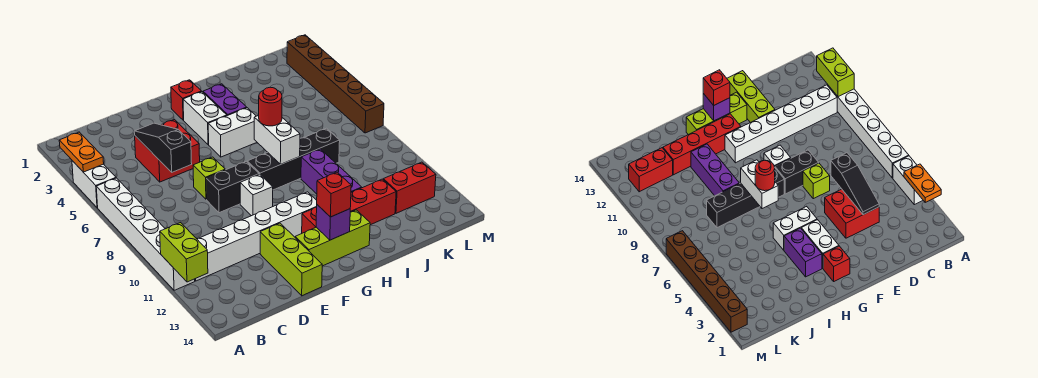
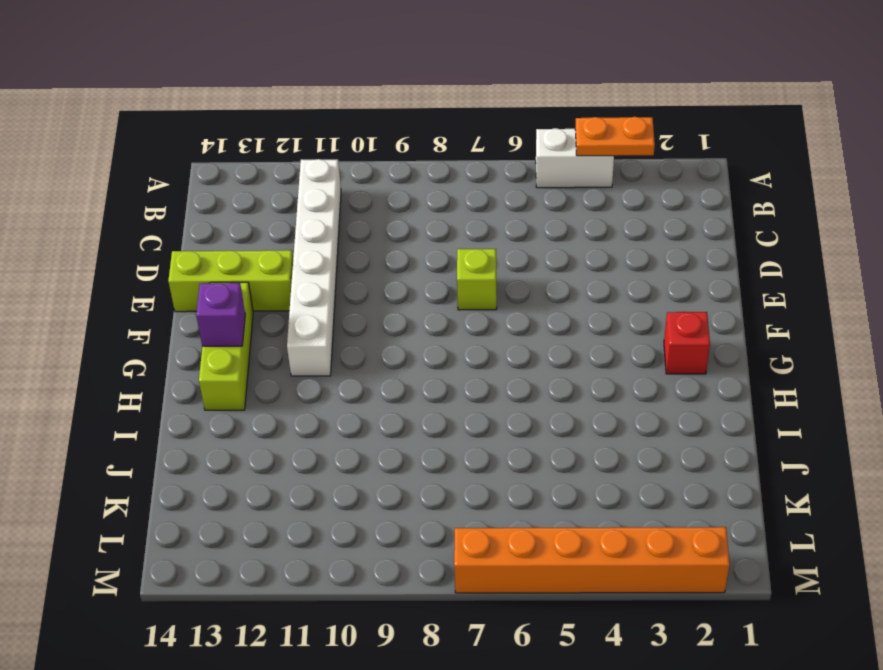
orange 1x6 brick [454,527,730,593] -> brown 1x6 brick [287,35,384,133]
none -> white 1x6 brick [96,178,195,290]
none -> red 2x2 brick [135,120,200,182]
none -> black 1x2 brick [206,161,259,213]

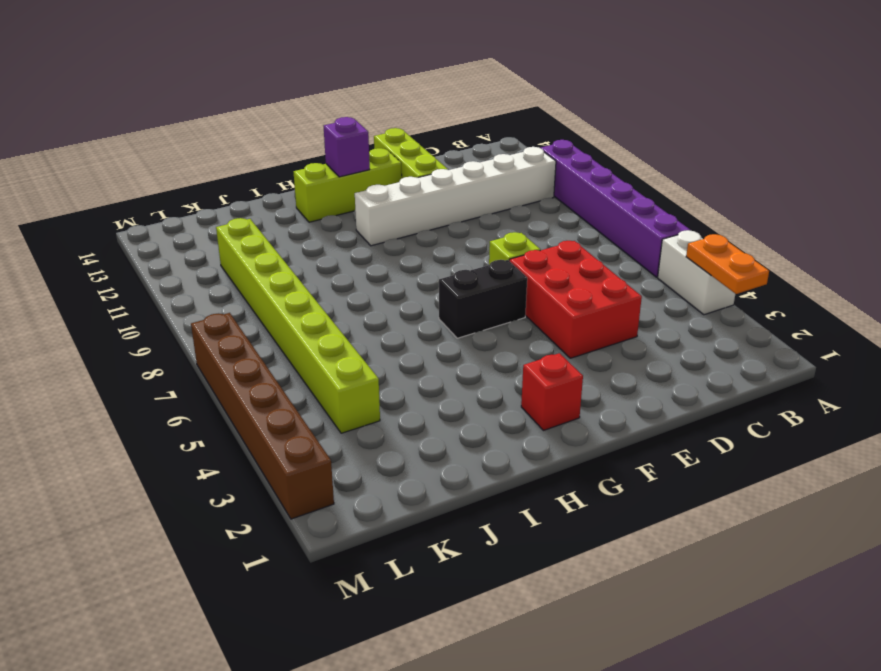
purple 1x6 brick [541,140,691,277] -> white 1x6 brick [96,178,195,290]
red 2x3 brick [509,241,642,358] -> red 2x2 brick [135,120,200,182]
black 1x2 brick [439,260,527,338] -> black 1x2 brick moved to [206,161,259,213]
lime 1x8 brick [216,218,380,433] -> none
none -> white 1x1 brick [240,174,273,216]
none -> white 1x2 brick [183,92,227,145]
none -> white 1x2 brick [208,108,257,157]

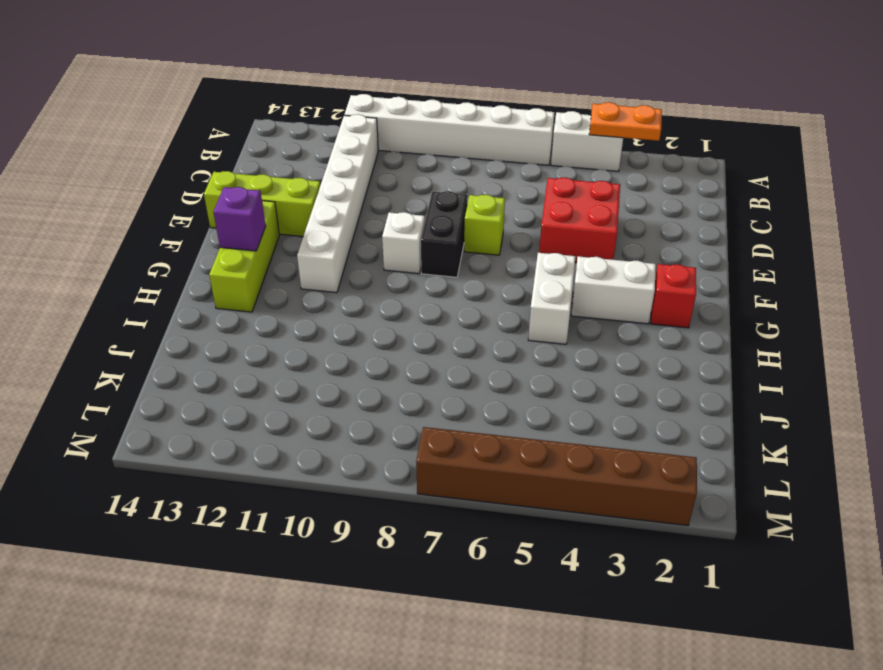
none -> black 1x4 brick [247,128,340,190]
none -> red 1x4 brick [302,179,396,233]
none -> purple 1x2 brick [203,84,247,116]

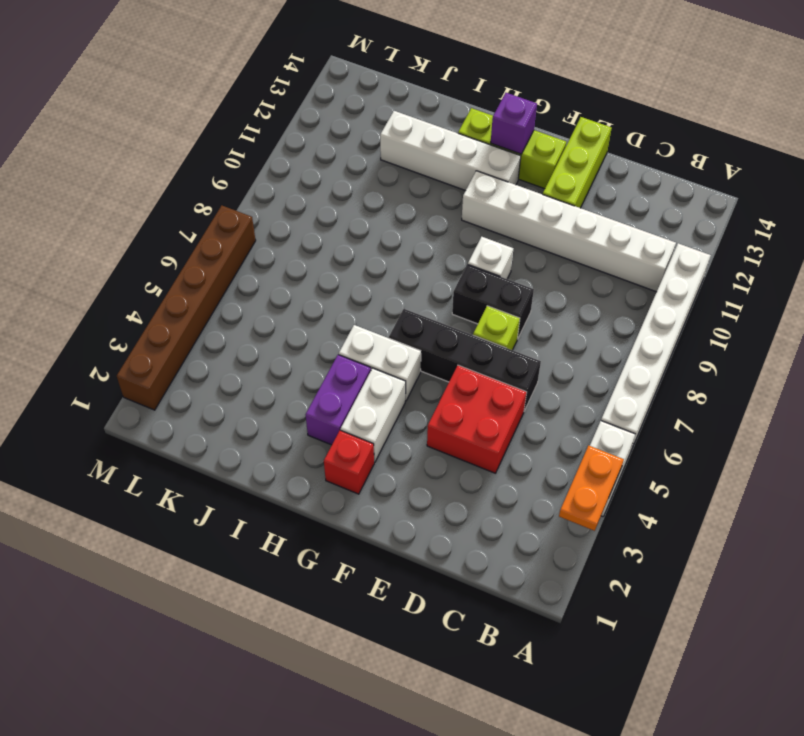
black 1x4 brick [389,309,541,411] -> black 1x4 brick moved to [247,128,340,190]
white 1x4 brick [380,111,521,191] -> red 1x4 brick [302,179,396,233]
none -> purple 1x3 brick [301,149,362,194]
none -> red 1x2 brick [383,162,436,213]
none -> lime 1x2 brick [160,223,208,282]

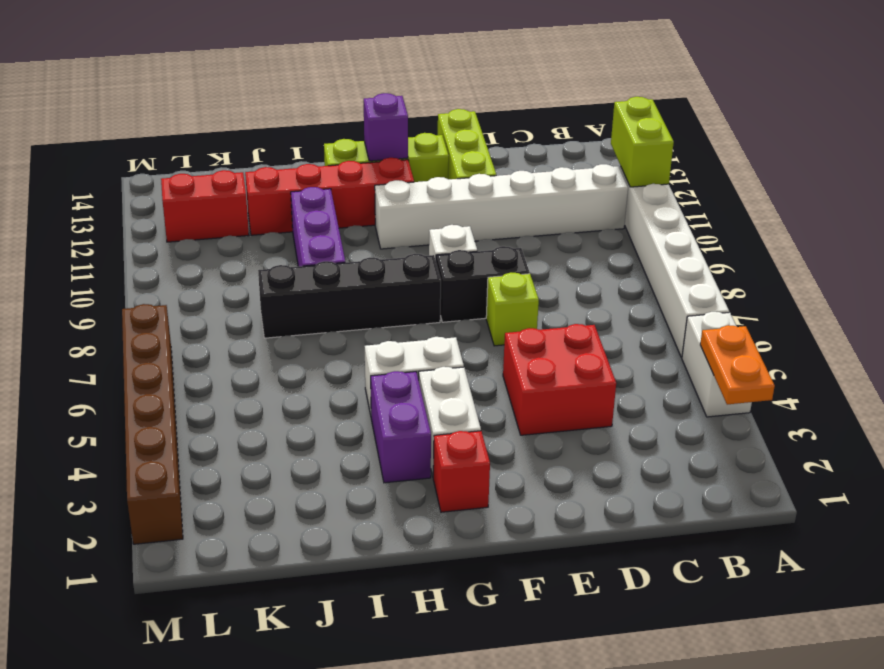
none -> black 1x3 slope [134,123,192,172]
none -> white 1x2 brick [254,115,300,164]
none -> red 1x1 brick [317,172,351,217]

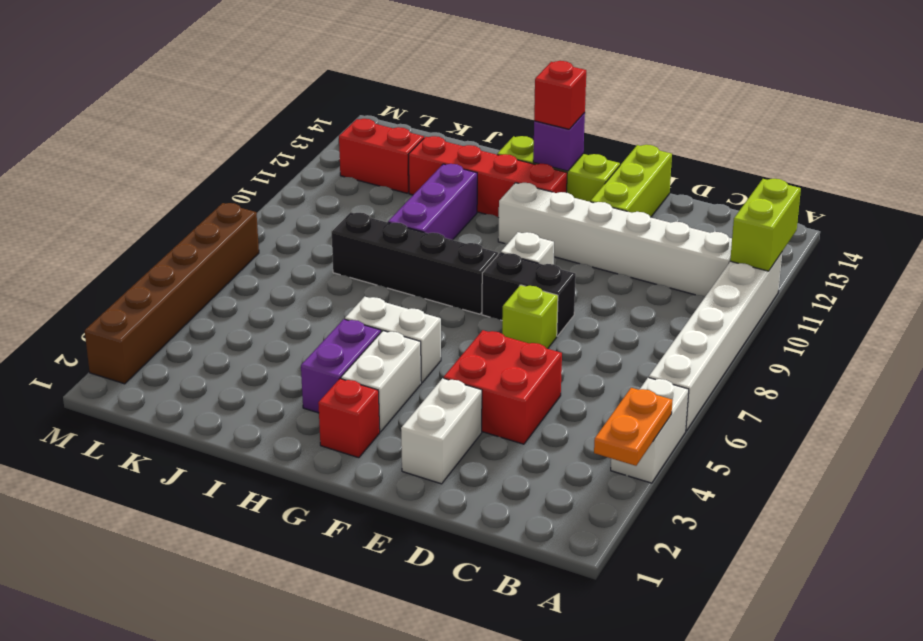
white 1x2 brick [401,378,482,484] -> white 1x2 brick moved to [254,115,300,164]
none -> black 1x3 slope [134,123,192,172]
none -> red 1x1 round brick [259,87,282,126]

